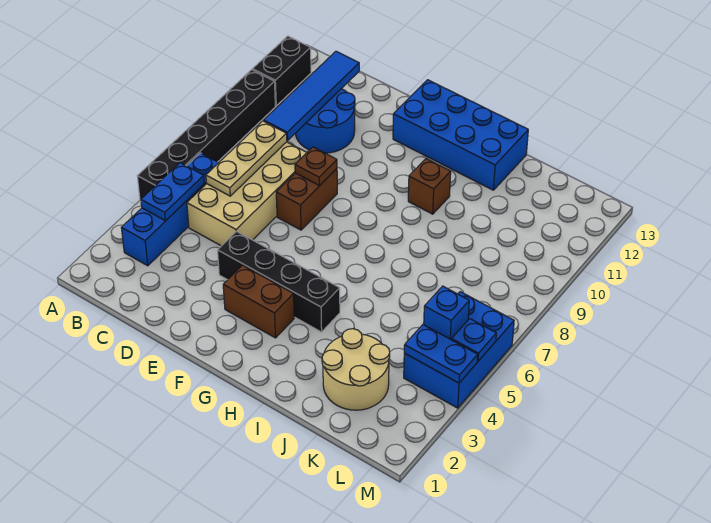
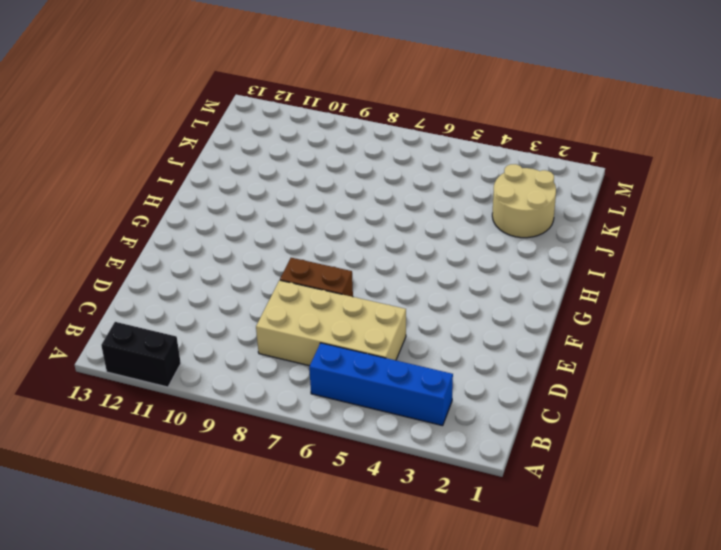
none -> black 1x6 brick [137,70,275,201]
none -> blue 2x2 round brick [295,89,355,153]
none -> black 1x4 brick [218,231,340,332]

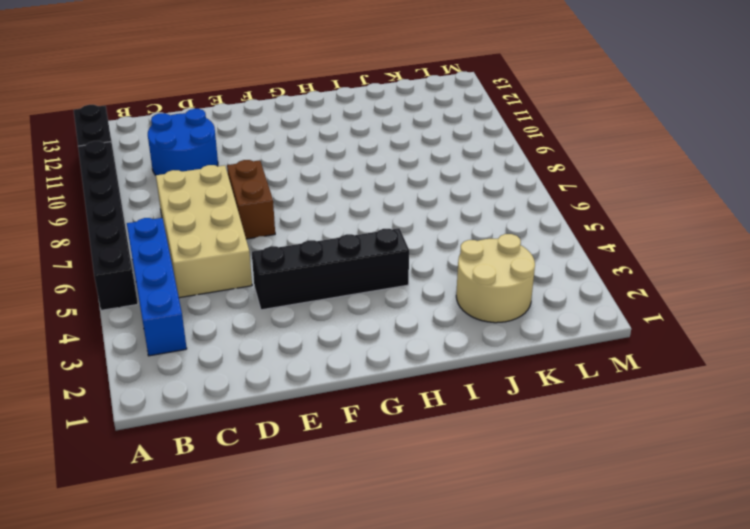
none -> brown 1x2 brick [223,265,294,338]
none -> blue 2x4 brick [393,80,528,190]
none -> brown 1x1 brick [408,159,451,214]

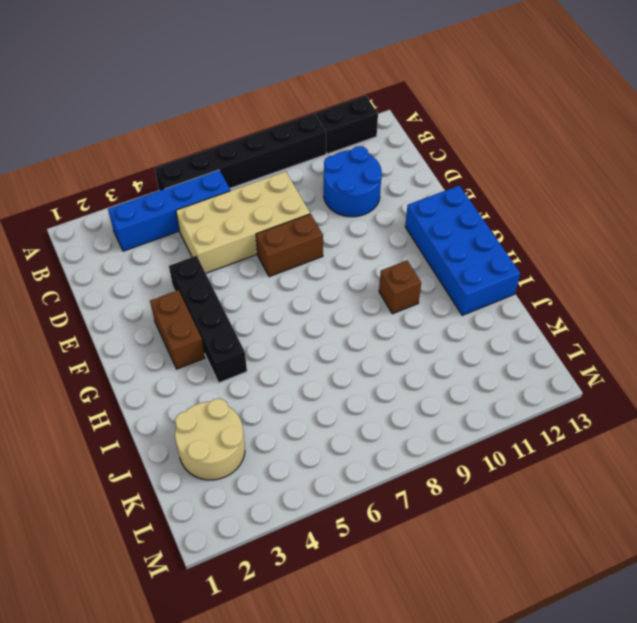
none -> blue 2x3 brick [404,292,514,408]
none -> blue 1x2 plate [141,163,204,221]
none -> tan 1x3 plate [206,121,287,196]

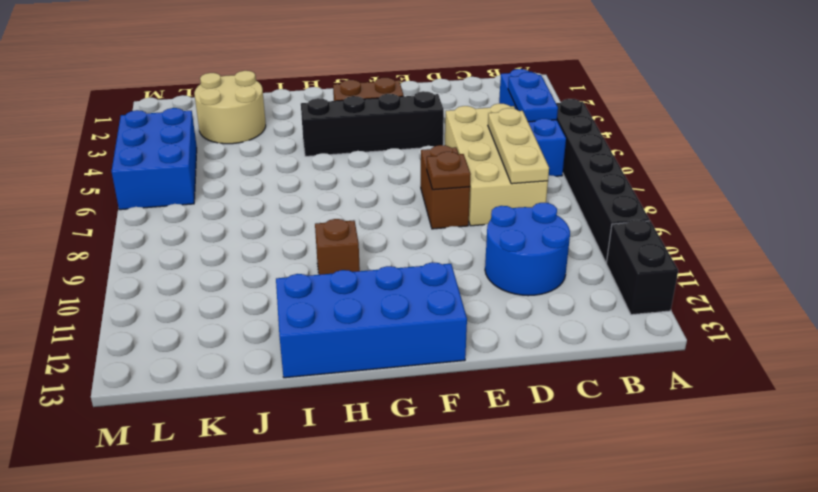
none -> blue 1x4 tile [264,51,359,141]
none -> blue 1x2 plate [404,325,478,383]
none -> blue 1x1 brick [424,286,469,340]

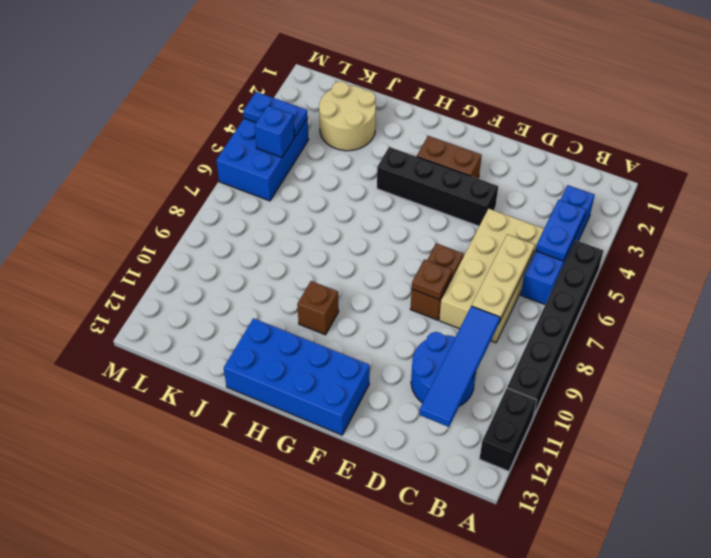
none -> blue 1x1 plate [452,319,496,361]

